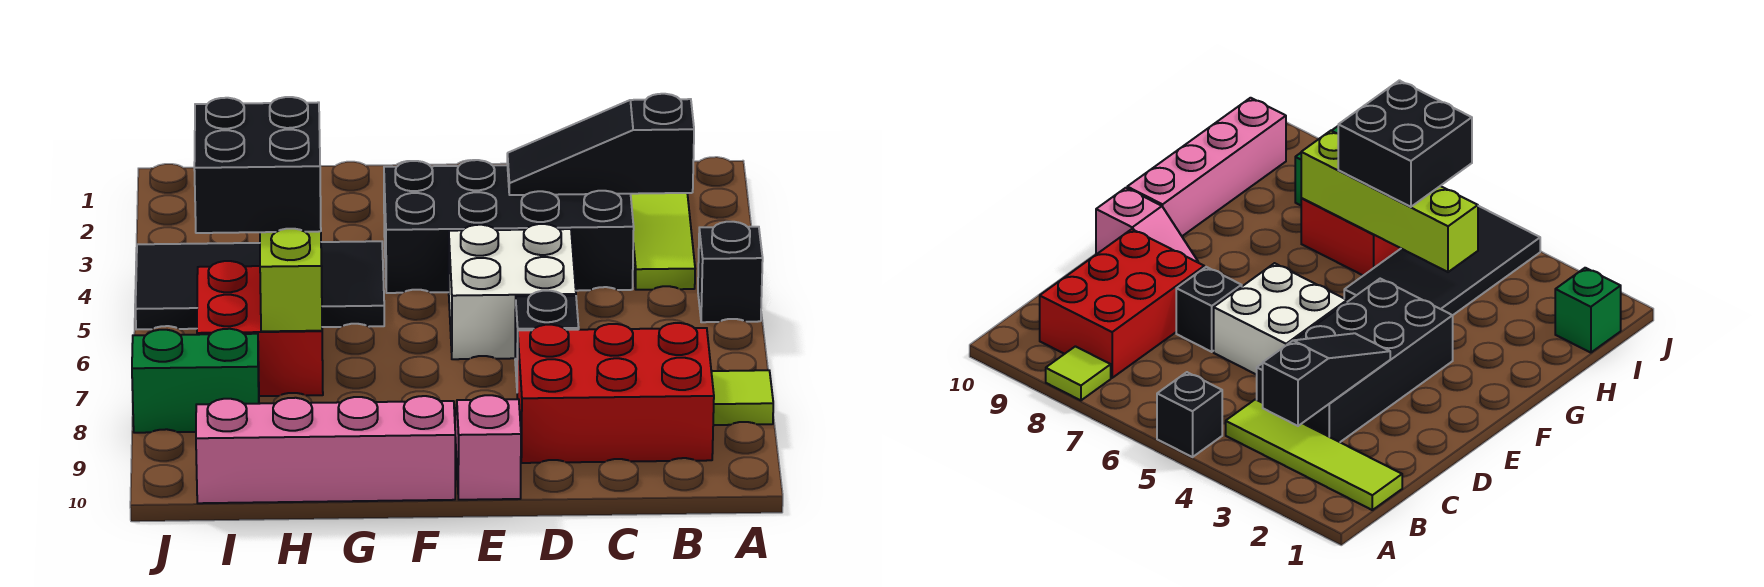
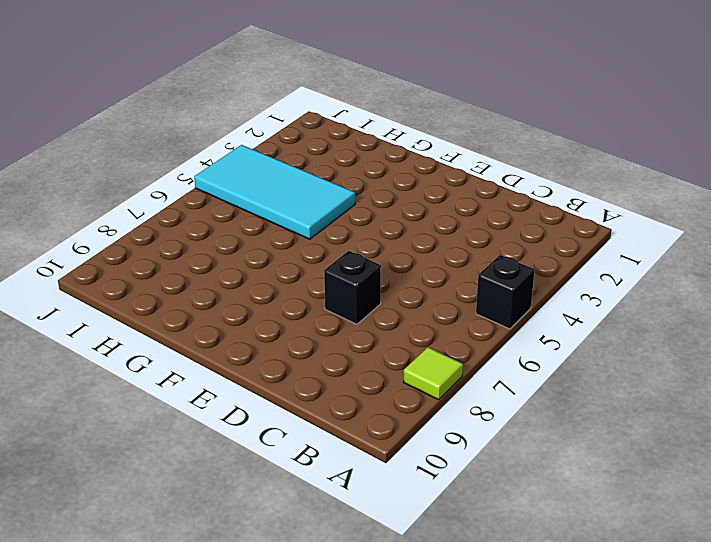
cyan 2x4 tile [194,145,355,239] -> black 2x4 tile [136,241,384,329]
none -> lime 1x4 tile [631,193,695,290]
none -> red 2x3 brick [517,323,714,463]
none -> black 2x4 brick [384,160,634,293]

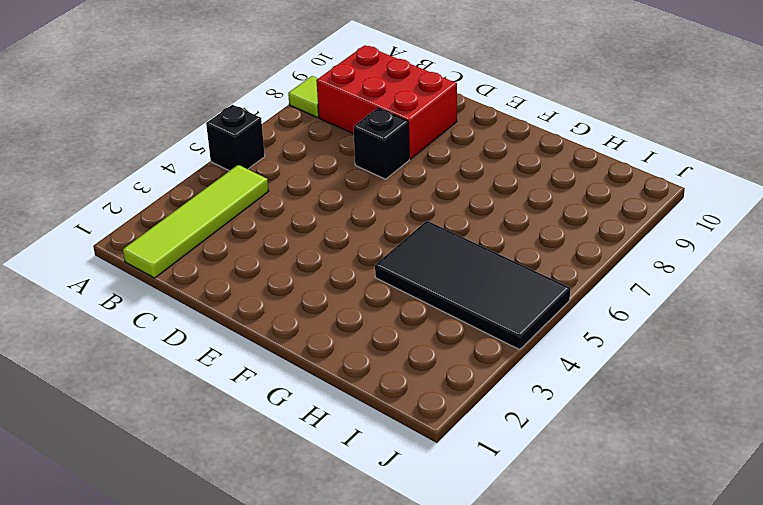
none -> black 2x4 brick [384,160,634,293]
none -> white 2x2 brick [449,224,576,359]
none -> pink 1x2 slope [455,395,521,500]

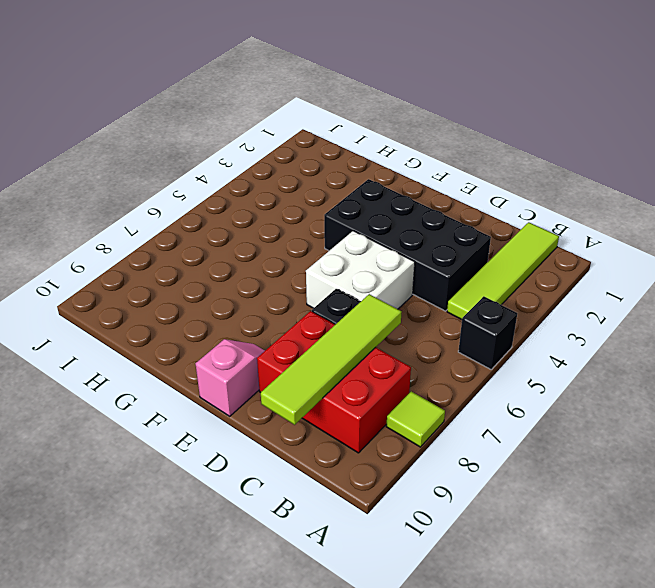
lime 1x4 tile [261,294,402,425] -> none
none -> pink 1x4 brick [196,396,455,503]
none -> black 2x4 tile [136,241,384,329]
none -> red 2x2 brick [197,261,323,396]

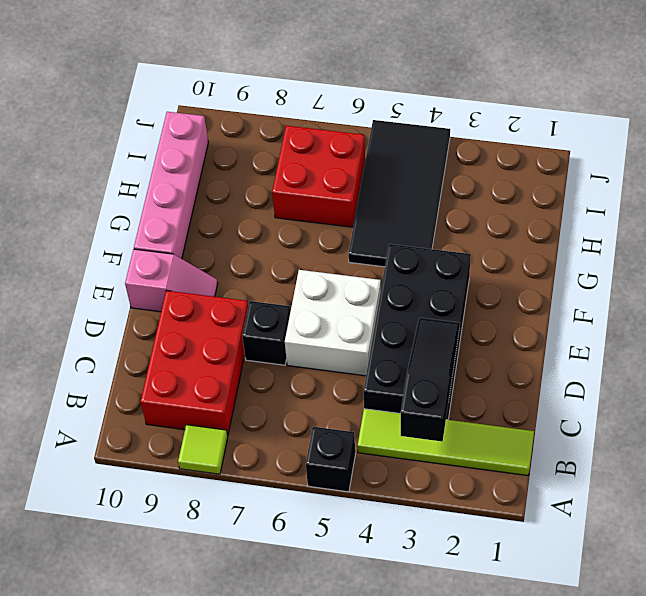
none -> green 1x1 brick [1555,268,1621,353]
none -> green 1x2 brick [132,329,259,433]
none -> lime 1x4 brick [260,229,322,331]

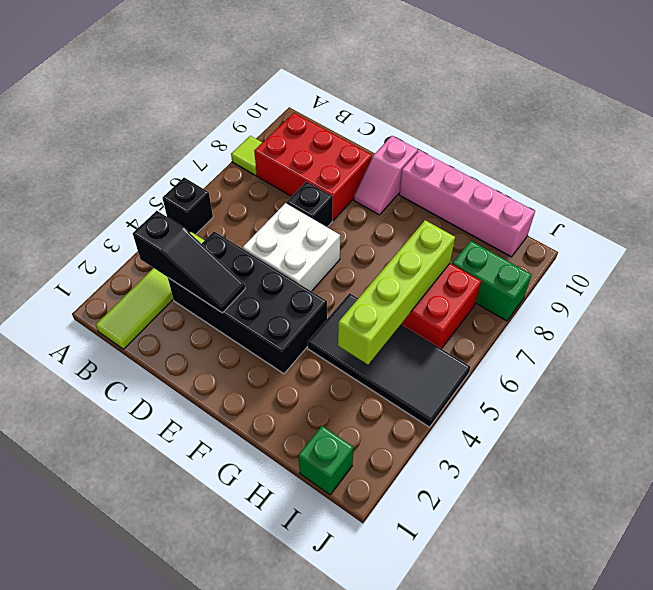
none -> black 2x2 brick [194,97,321,233]

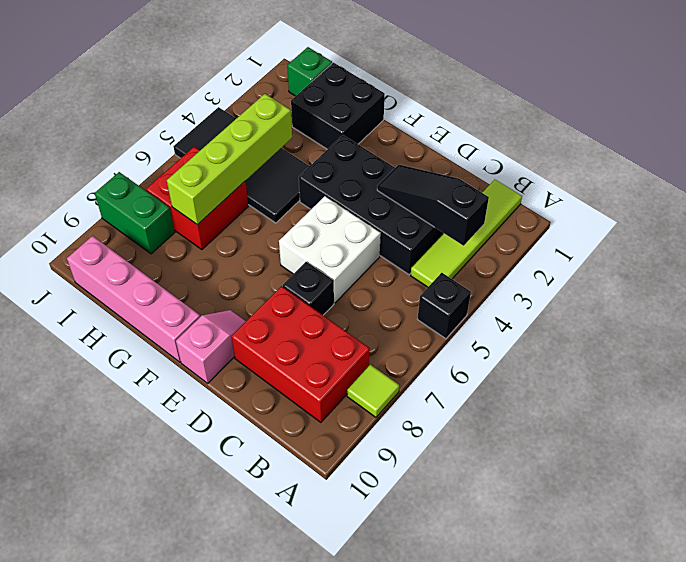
black 2x2 brick [291,63,385,149] -> black 2x2 brick moved to [194,97,321,233]

